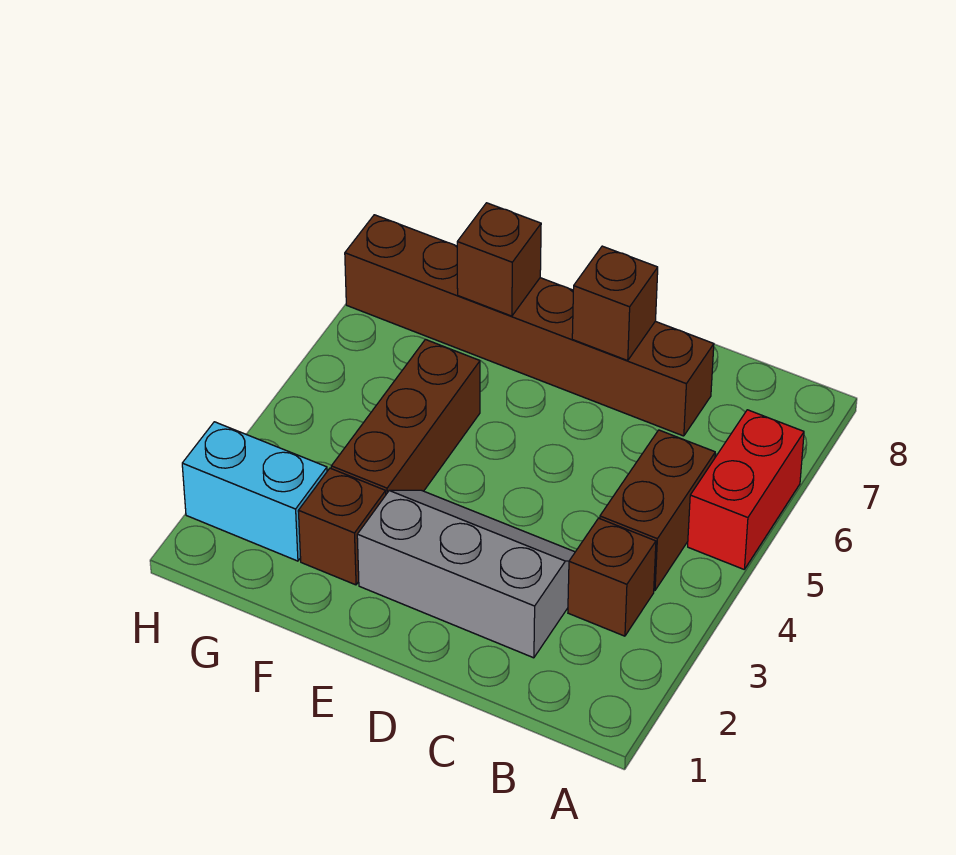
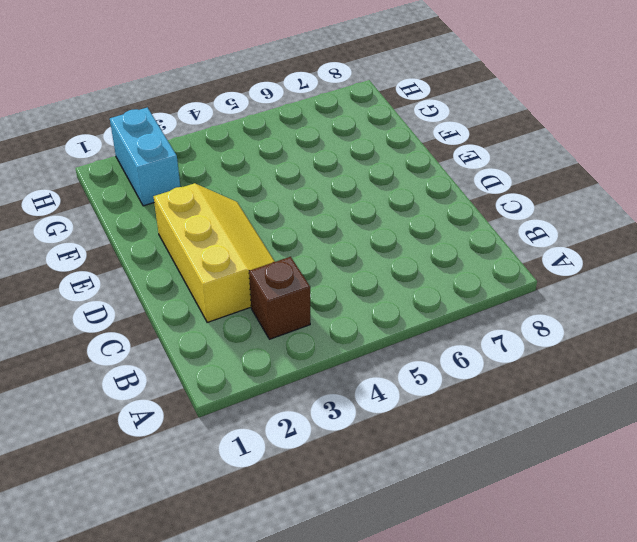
yellow 2x3 slope [153,183,275,322] -> grey 2x3 slope [357,490,575,658]
none -> red 1x2 brick [688,410,804,569]
none -> brown 1x2 brick [600,430,715,591]

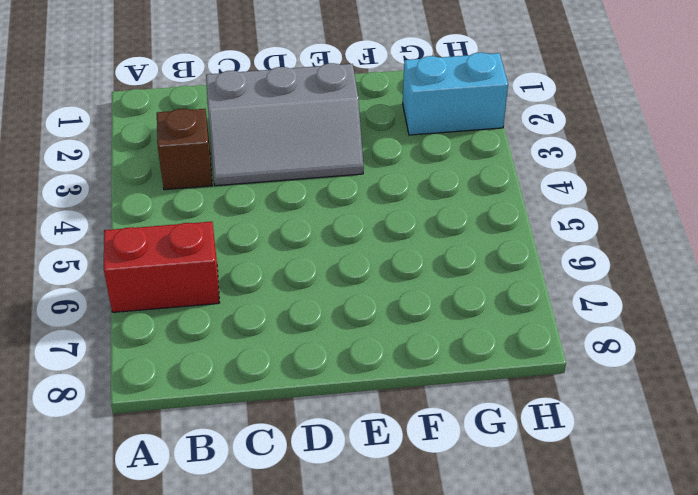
red 1x2 brick [104,222,219,312] -> red 1x2 brick turned to [688,410,804,569]
none -> brown 1x2 brick [600,430,715,591]
none -> brown 1x6 brick [345,215,714,436]

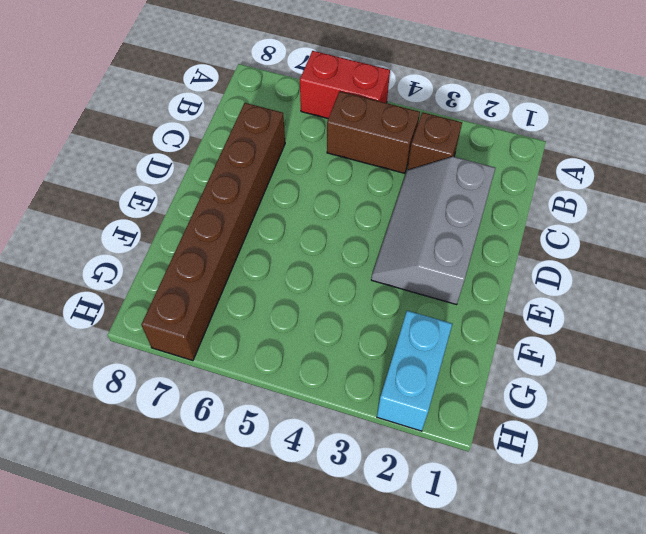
none -> brown 1x1 brick [298,468,386,585]
none -> brown 1x3 brick [331,340,480,494]

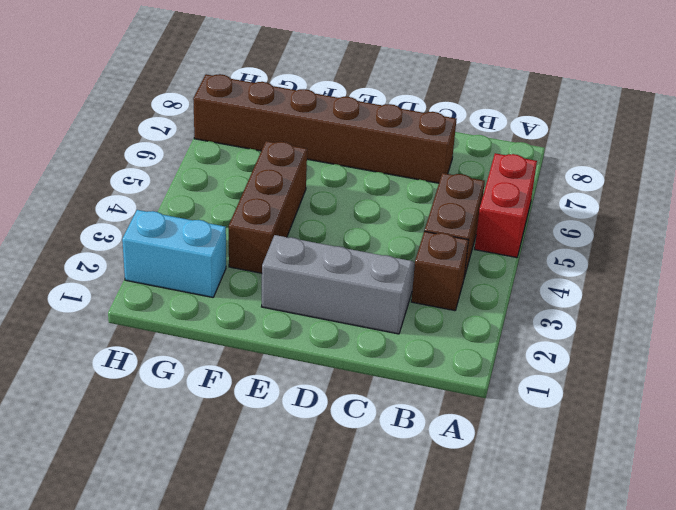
none -> brown 1x1 brick [298,468,386,585]
none -> brown 1x1 brick [572,246,658,360]

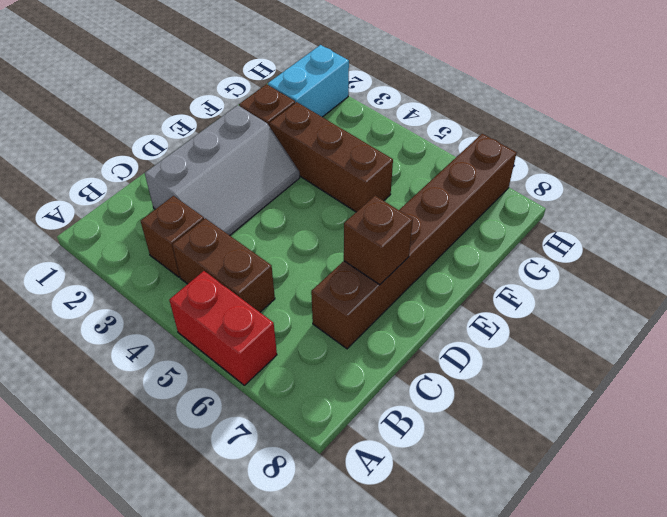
none -> brown 1x1 brick [457,203,541,316]

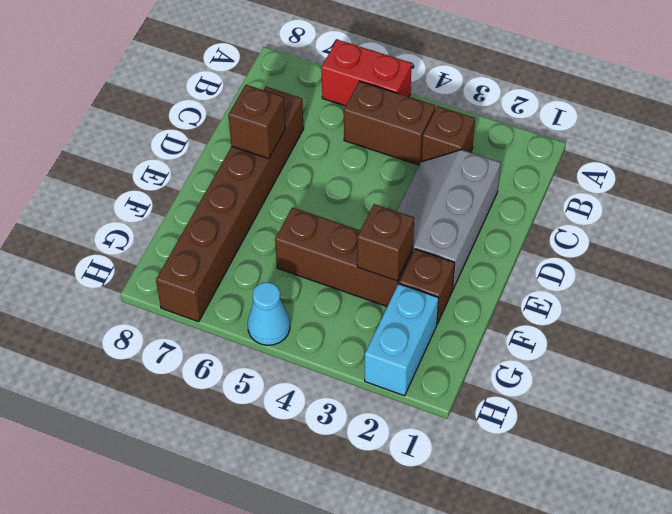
brown 1x1 brick [357,204,414,281] -> brown 1x1 brick moved to [457,203,541,316]
cyan 1x1 cone [248,282,290,345] -> none

